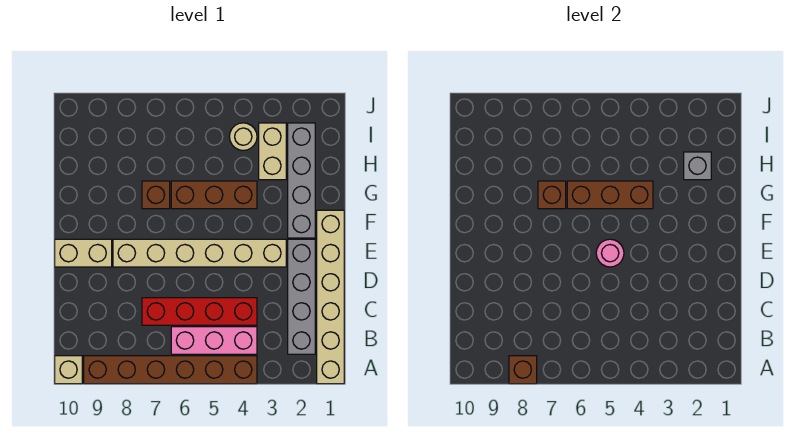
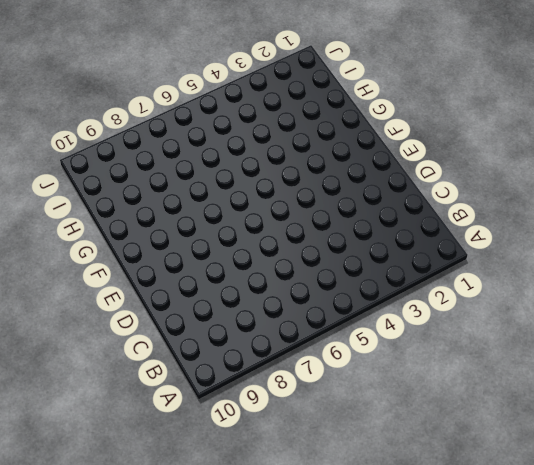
none -> tan 1x6 brick [317,210,344,384]
none -> brown 1x6 brick [84,356,257,384]
none -> tan 1x1 brick [55,356,82,384]

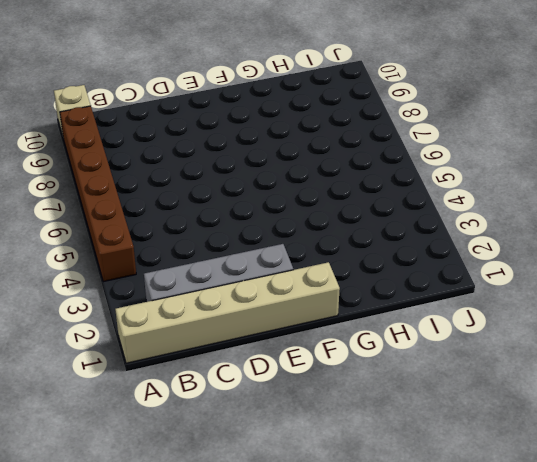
none -> pink 1x3 brick [171,327,257,354]
none -> red 1x4 brick [142,298,257,325]
none -> tan 1x6 brick [113,239,286,267]

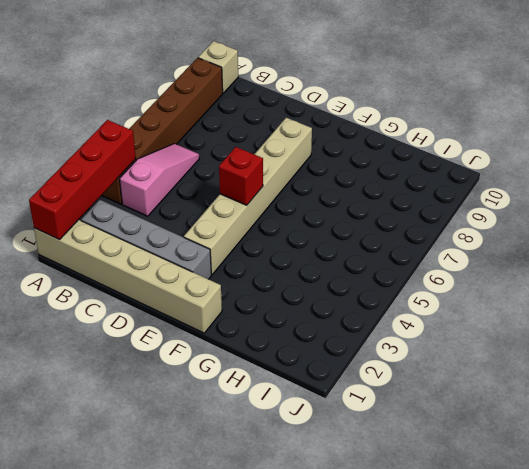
red 1x4 brick [29,120,136,240] -> red 1x4 brick moved to [142,298,257,325]
pink 1x3 slope [120,144,199,216] -> pink 1x3 brick [171,327,257,354]
red 1x1 brick [219,147,263,205] -> pink 1x1 round brick [596,239,624,267]
none -> tan 1x2 brick [55,239,112,267]
none -> grey 1x4 brick [288,123,315,238]
none -> brown 1x3 brick [171,181,257,209]

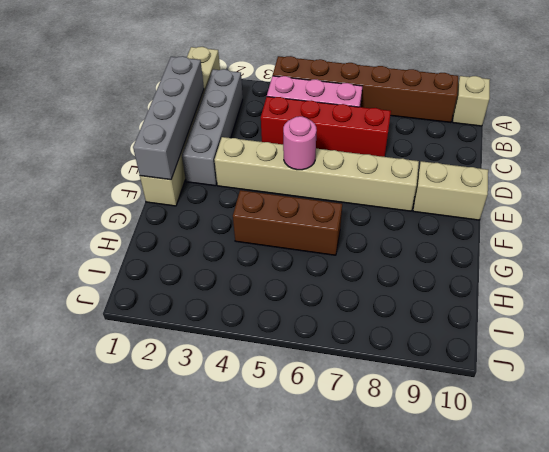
grey 1x4 brick [133,56,204,180] -> grey 1x4 brick moved to [288,123,315,238]
none -> brown 1x1 brick [142,181,170,209]
none -> tan 1x2 brick [259,123,286,180]
none -> tan 1x1 round brick [229,123,257,151]

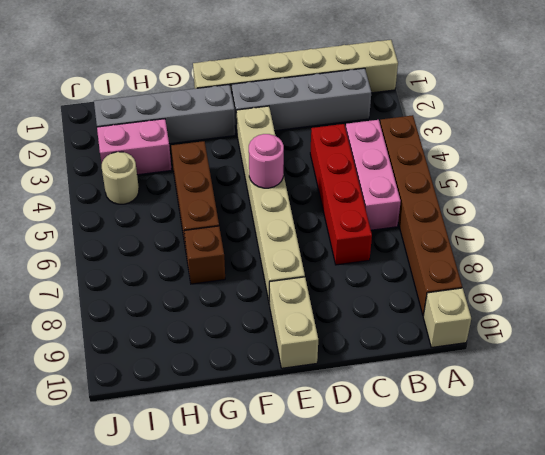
pink 1x2 brick [97,119,172,175] -> tan 1x2 brick [259,123,286,180]
none -> brown 1x1 brick [509,356,537,384]
none -> brown 1x3 brick [567,181,653,209]
none -> brown 1x1 brick [538,181,566,209]

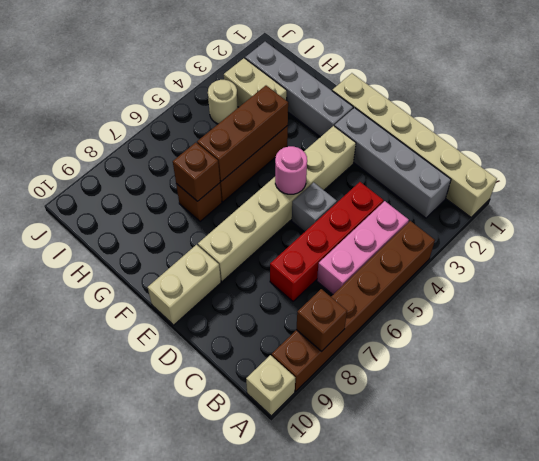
grey 1x1 brick [292,182,337,232] -> grey 1x1 brick moved to [684,152,711,180]

